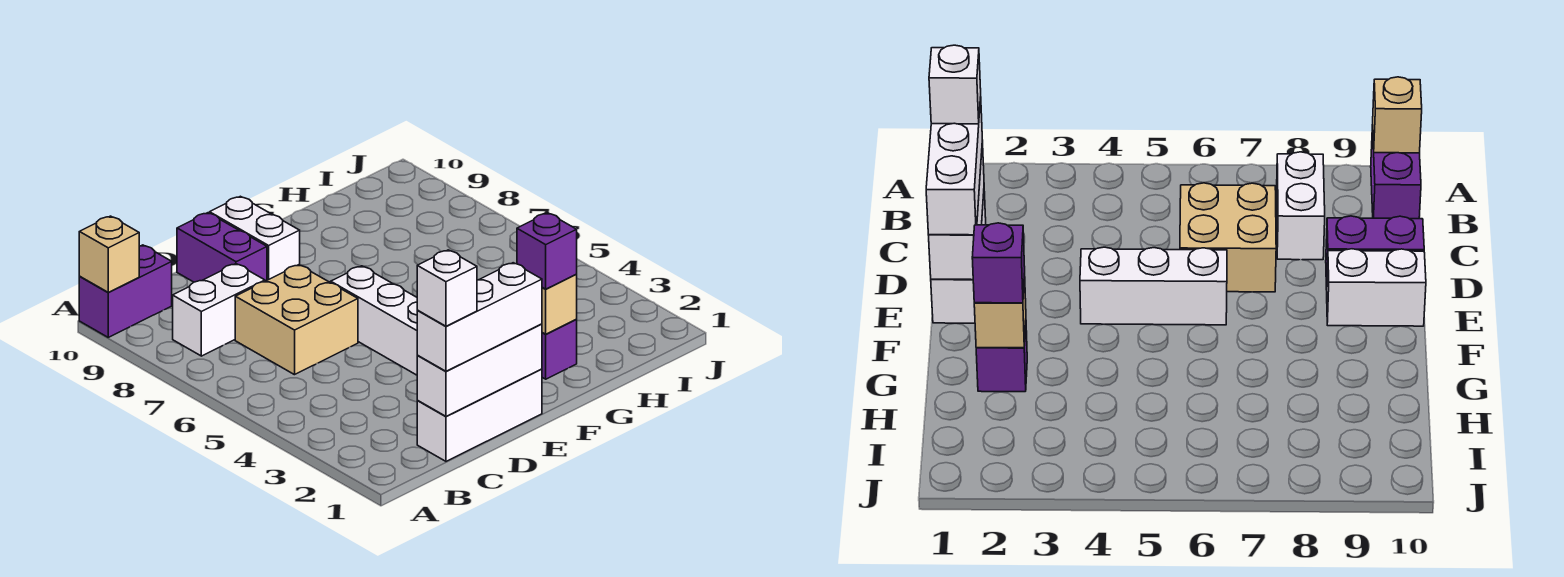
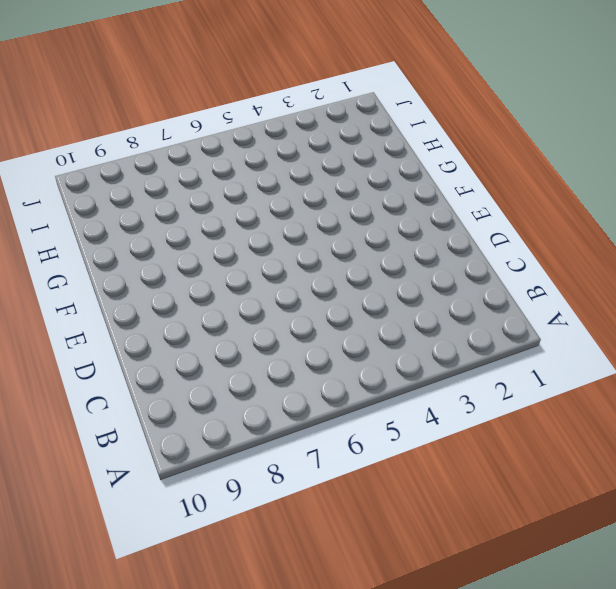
none -> purple 1x2 brick [79,245,172,337]
none -> white 1x2 brick [173,264,265,356]
none -> white 1x3 brick [417,369,542,461]

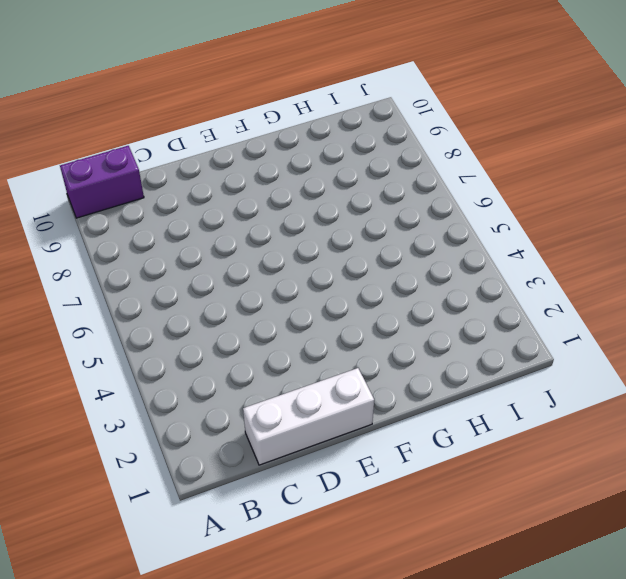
none -> white 1x2 brick [173,264,265,356]
none -> tan 2x2 brick [235,265,358,375]
none -> purple 1x2 brick [177,213,267,282]

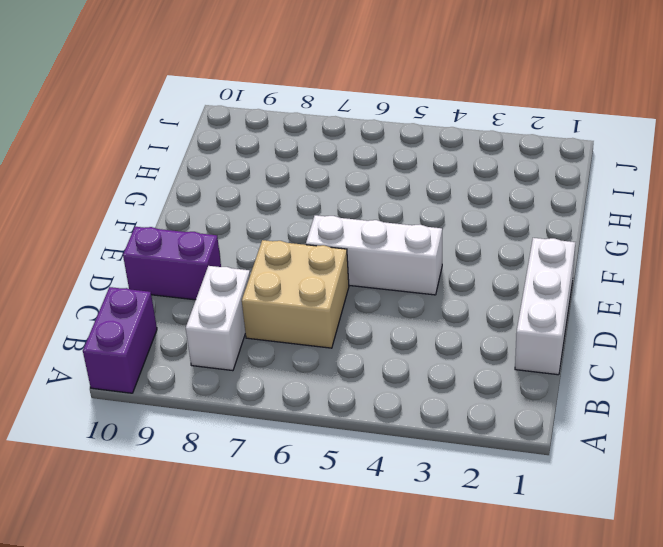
none -> white 1x2 brick [210,196,300,280]
none -> purple 1x1 brick [542,320,577,379]
none -> tan 1x1 brick [79,216,139,293]

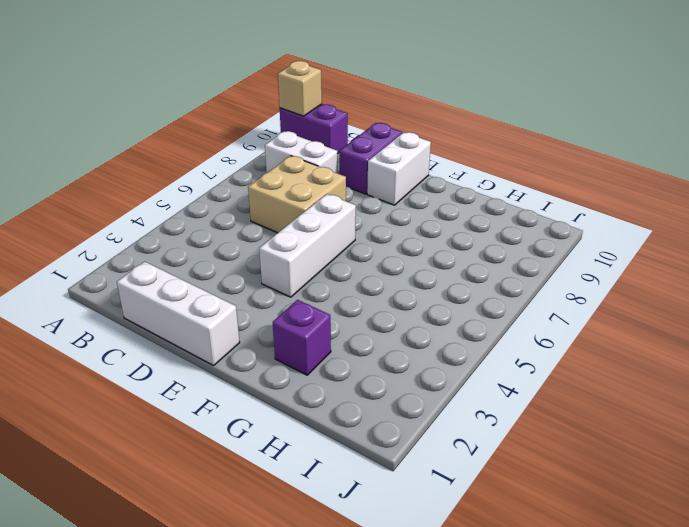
none -> white 1x3 brick [417,324,542,417]
none -> tan 1x1 brick [542,275,577,334]
none -> white 1x3 brick [417,263,542,371]

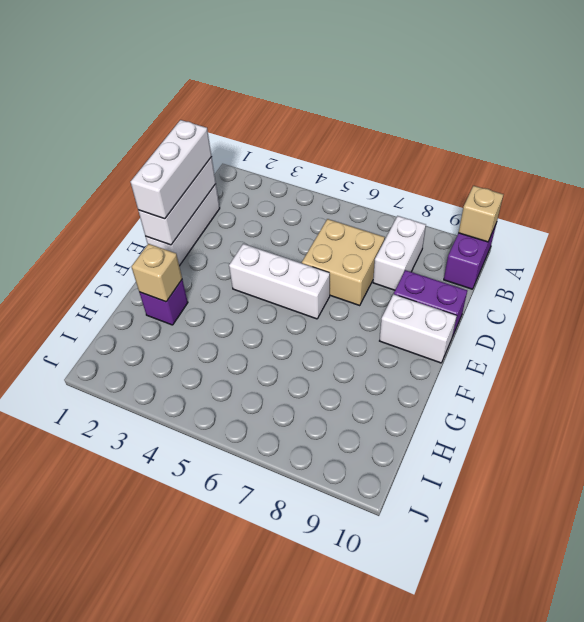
none -> purple 1x1 brick [517,213,577,289]
none -> white 1x1 brick [417,250,477,326]

